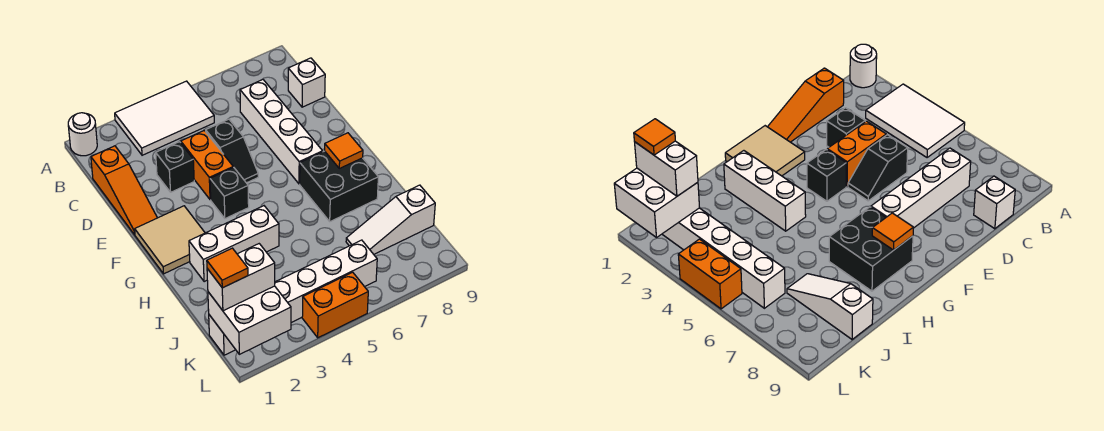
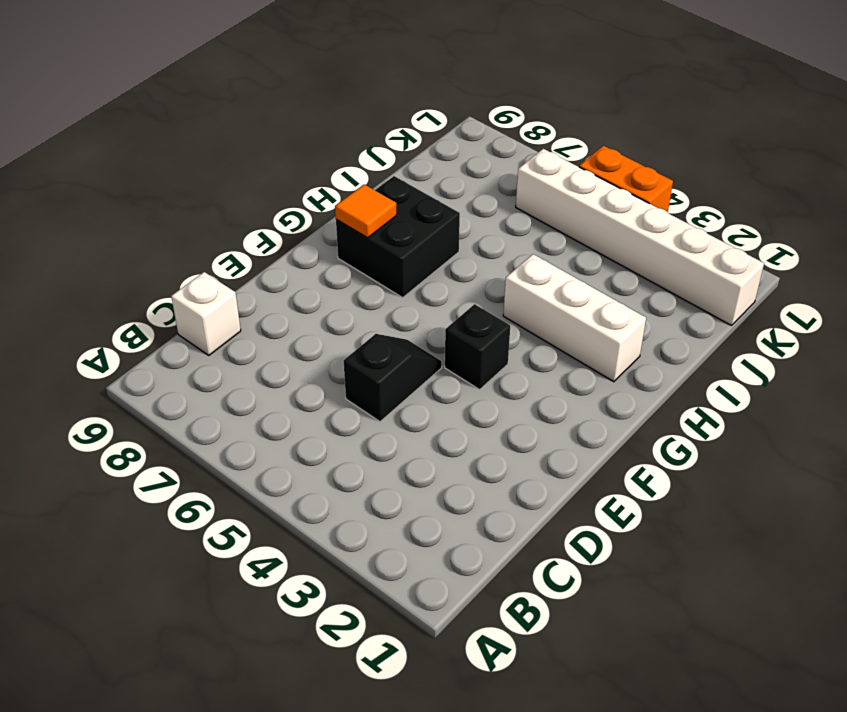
none -> white 1x1 round brick [68,113,97,156]
none -> white 2x3 tile [115,81,214,155]
none -> orange 1x3 slope [91,146,157,235]

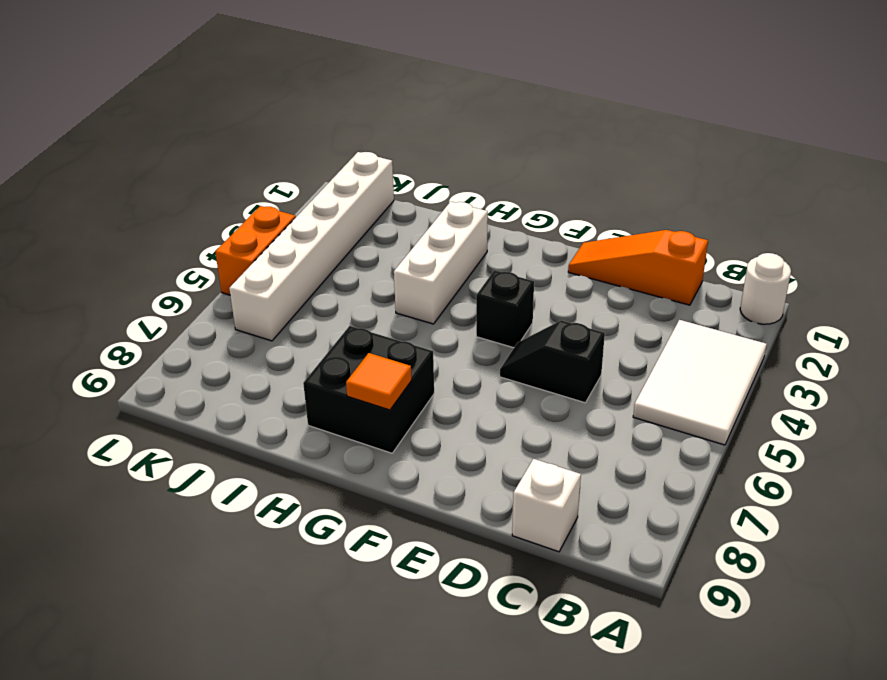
none -> white 1x4 brick [240,80,323,184]
none -> black 1x1 brick [156,142,194,192]
none -> orange 1x2 brick [181,130,233,200]

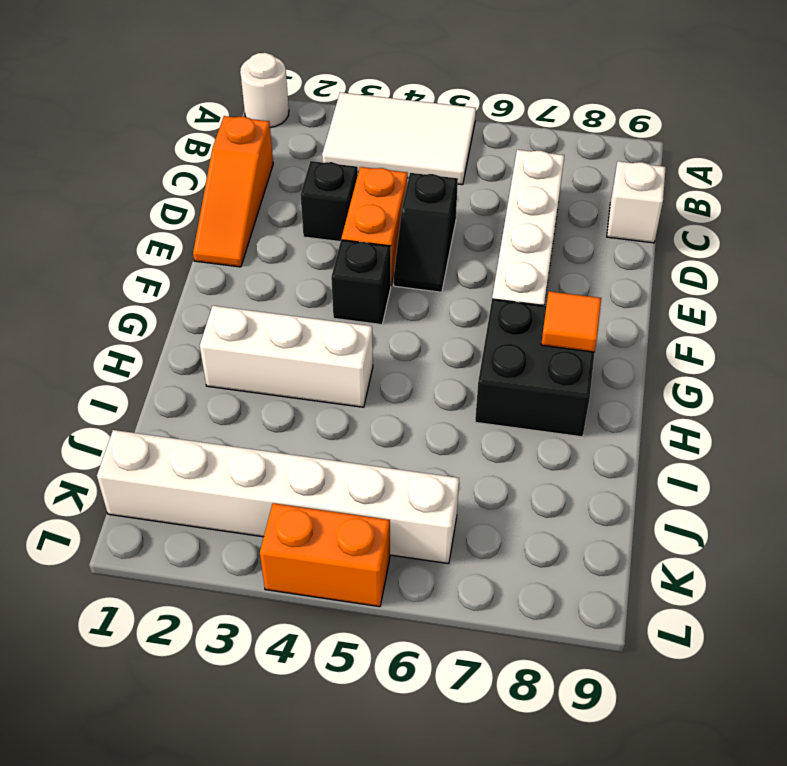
none -> tan 2x2 tile [135,206,205,274]
none -> white 1x3 slope [346,185,435,254]
none -> white 2x2 brick [208,286,291,354]

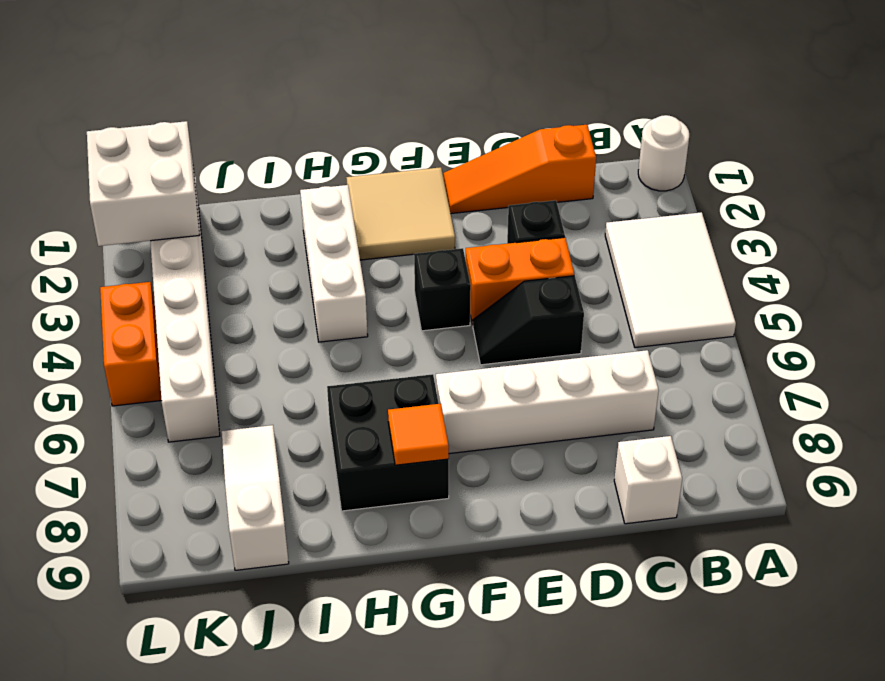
none -> white 1x2 brick [207,244,275,311]
none -> orange 1x1 tile [207,248,248,288]

